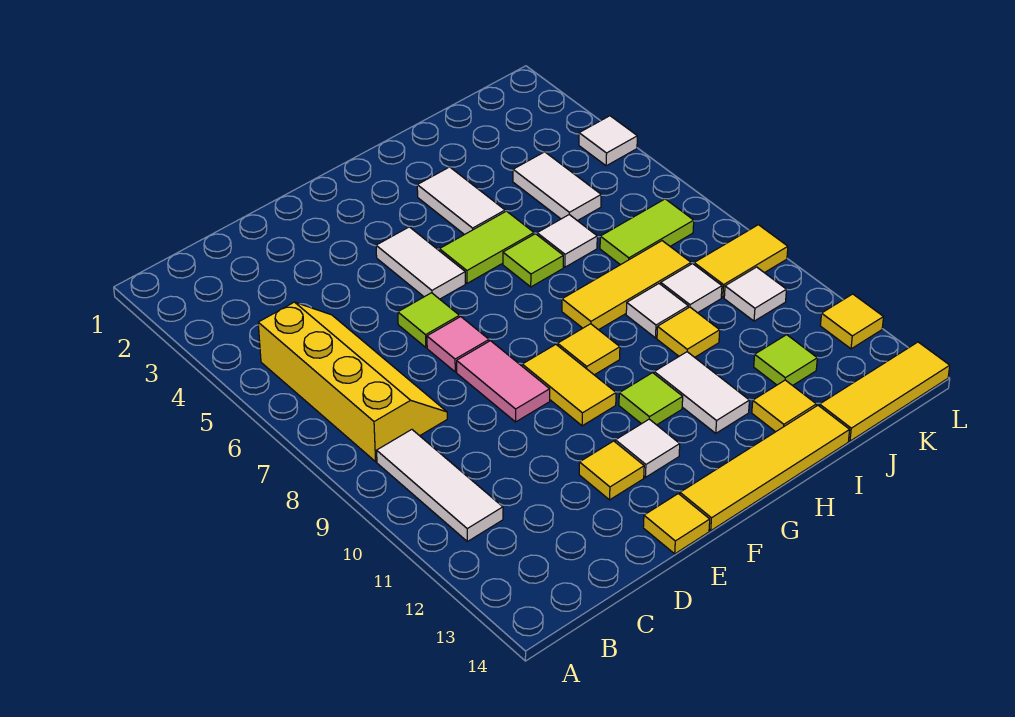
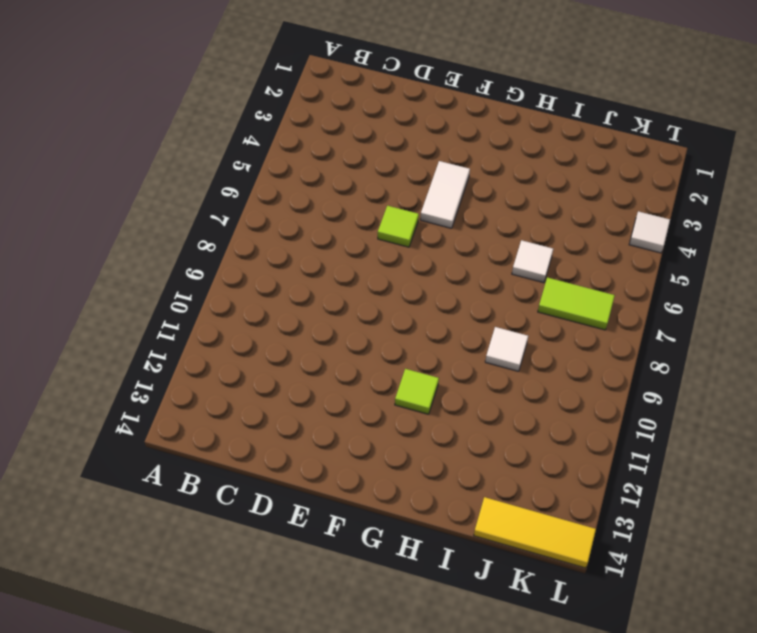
none -> yellow 2x4 slope [258,302,447,462]
none -> white 1x3 tile [377,430,503,542]
none -> pink 1x1 tile [427,317,489,372]
none -> pink 1x2 tile [457,341,550,422]

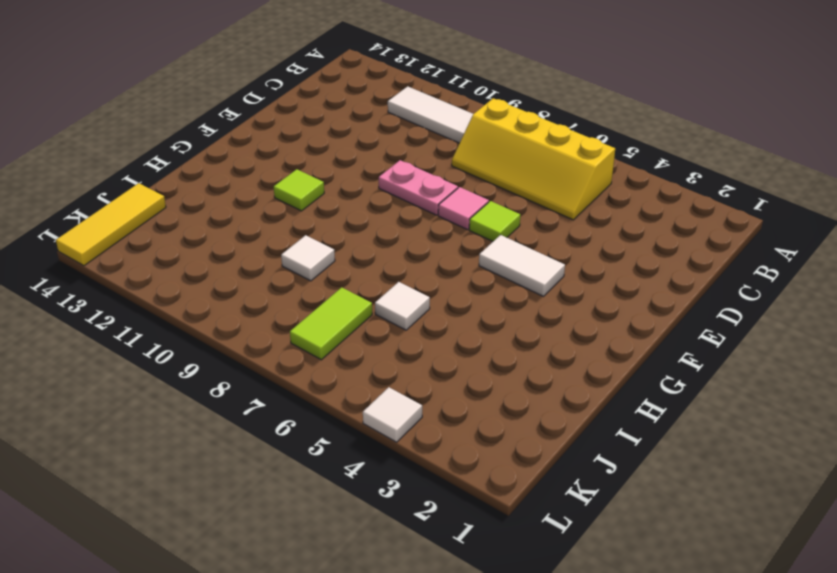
pink 1x2 plate [379,160,458,215] -> pink 1x2 tile [457,341,550,422]
none -> yellow 1x1 tile [579,441,644,500]
none -> yellow 1x1 tile [643,494,710,554]
none -> yellow 1x2 tile [522,344,616,426]
none -> white 1x1 tile [615,419,680,477]

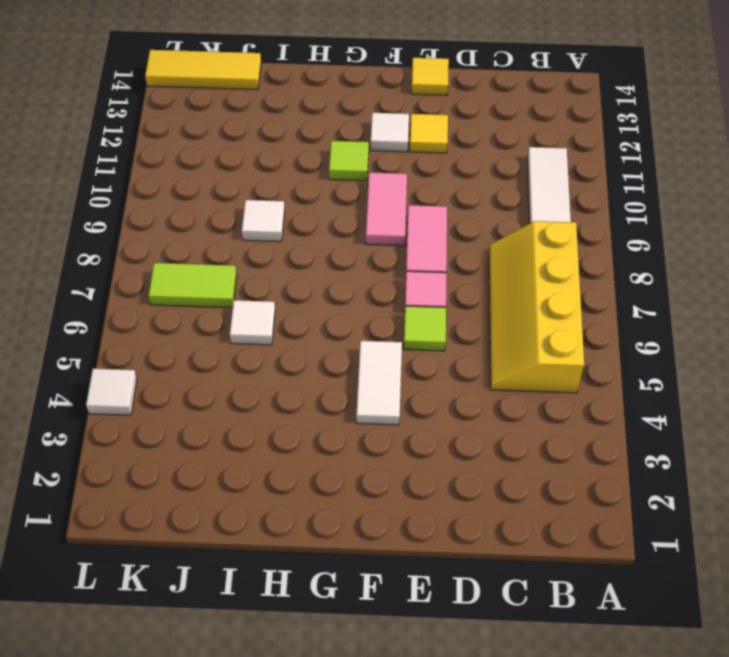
pink 1x2 tile [366,172,407,246] -> yellow 1x2 tile [522,344,616,426]
none -> yellow 1x4 tile [680,405,850,531]
none -> lime 1x2 tile [439,211,534,283]
none -> yellow 1x1 tile [558,324,620,375]
none -> white 1x2 tile [417,167,505,235]

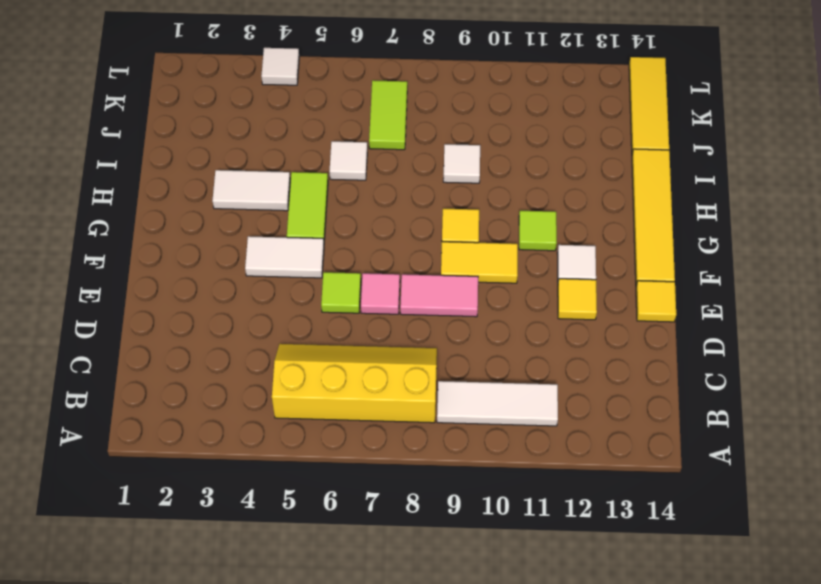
none -> lime 1x1 tile [503,234,563,287]
none -> yellow 1x3 tile [562,241,691,330]
none -> white 1x2 tile [654,352,749,433]
none -> yellow 1x1 tile [657,307,720,357]

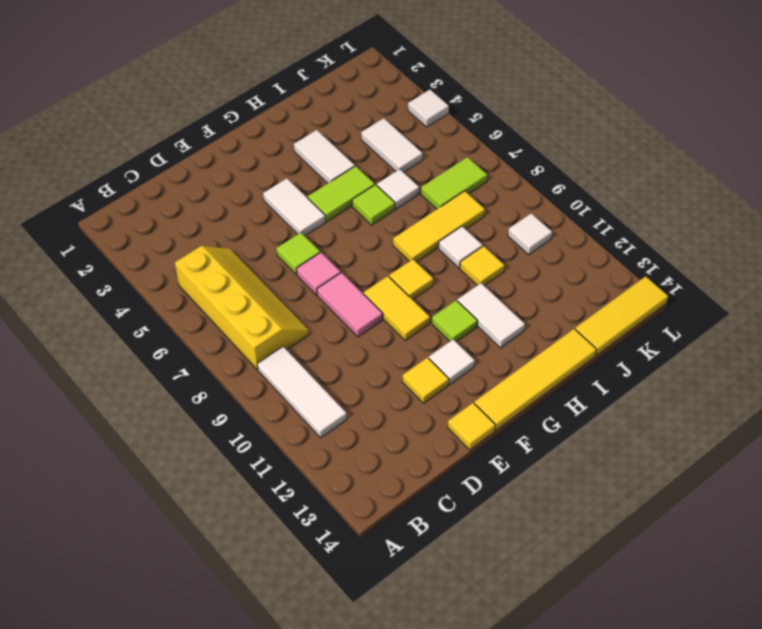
none -> yellow 1x1 tile [752,380,816,432]
none -> white 1x1 tile [661,264,722,313]
none -> lime 1x1 tile [754,335,817,386]
none -> yellow 1x2 tile [694,225,788,297]

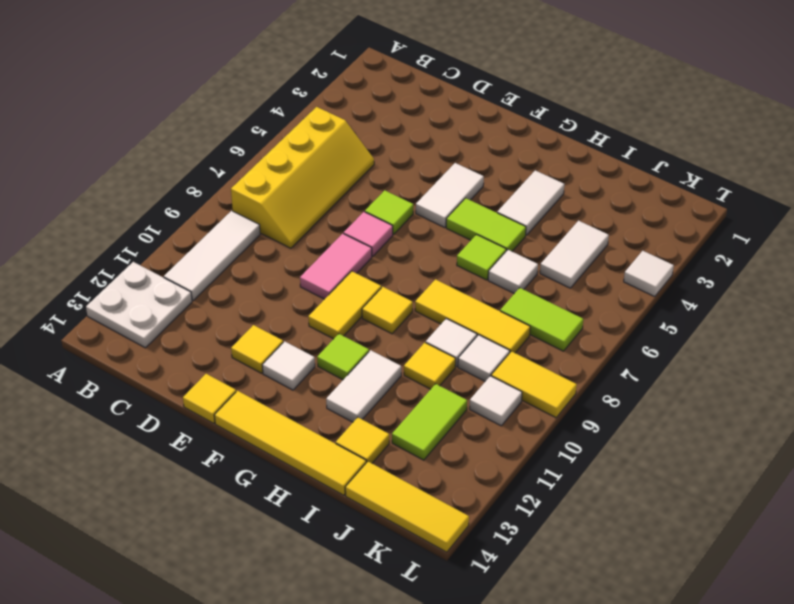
white 2x2 plate [86,262,192,348] -> none
lime 1x2 tile [392,384,467,460] -> lime 1x1 tile [754,335,817,386]
none -> yellow 1x1 tile [820,294,884,349]

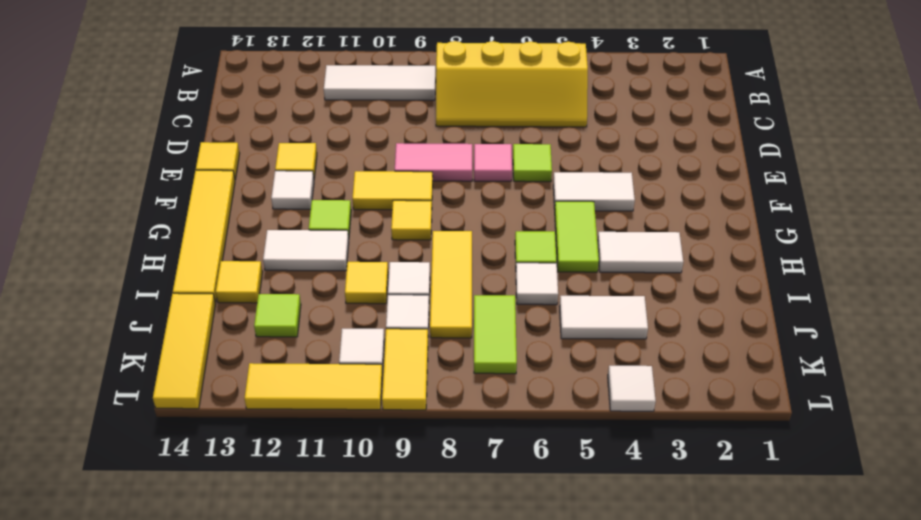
yellow 1x3 tile [244,363,383,410] -> yellow 1x1 tile [820,294,884,349]

